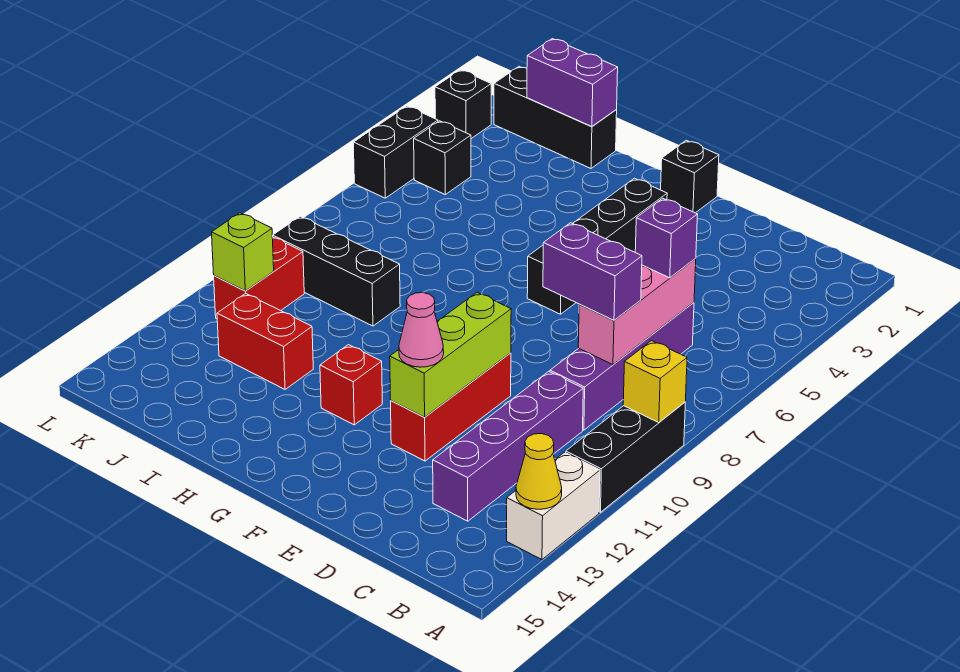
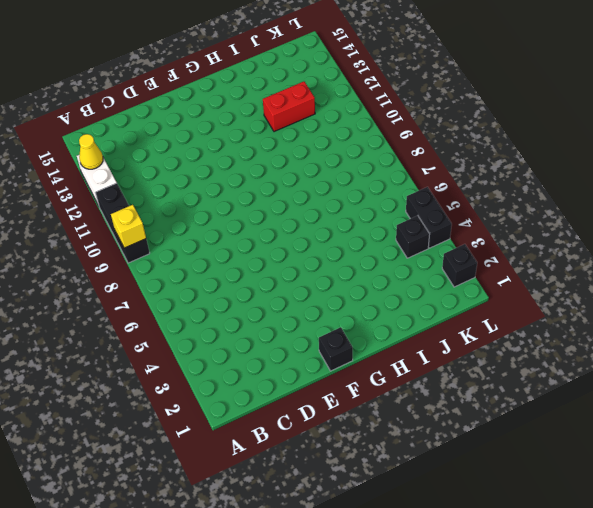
none -> purple 1x4 brick [550,302,694,430]
none -> purple 1x4 brick [433,371,583,521]
none -> red 1x3 brick [391,353,511,461]

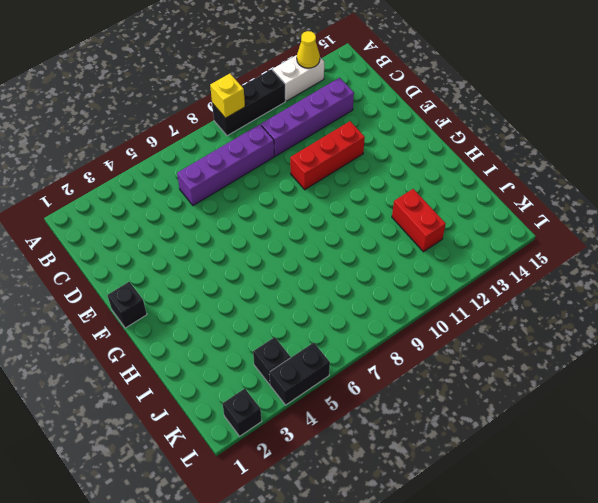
none -> black 1x4 brick [527,178,667,314]
none -> red 1x1 brick [320,345,382,425]
none -> black 1x3 brick [494,67,617,168]

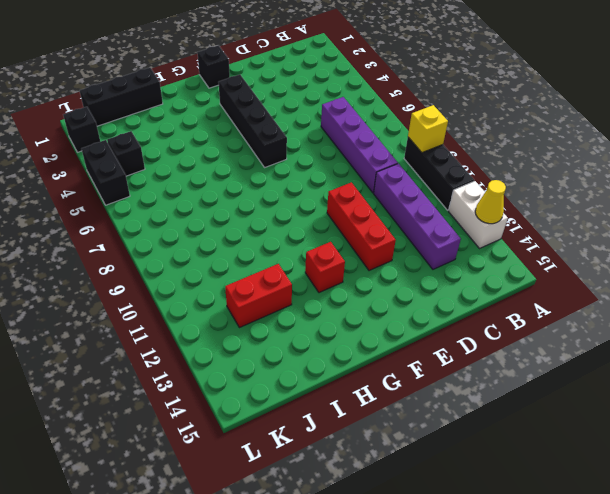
none -> black 1x3 brick [272,216,400,326]
none -> red 1x2 brick [214,237,304,319]
none -> pink 1x3 brick [578,259,696,365]

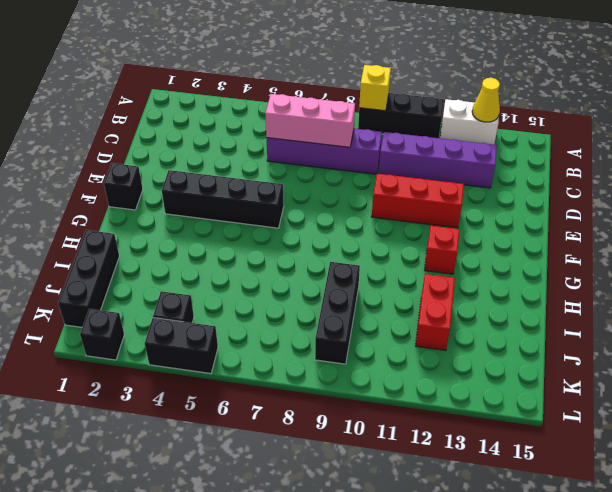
none -> red 1x2 brick [214,237,304,319]
none -> lime 1x3 brick [390,293,511,417]
none -> purple 1x2 brick [527,39,618,126]

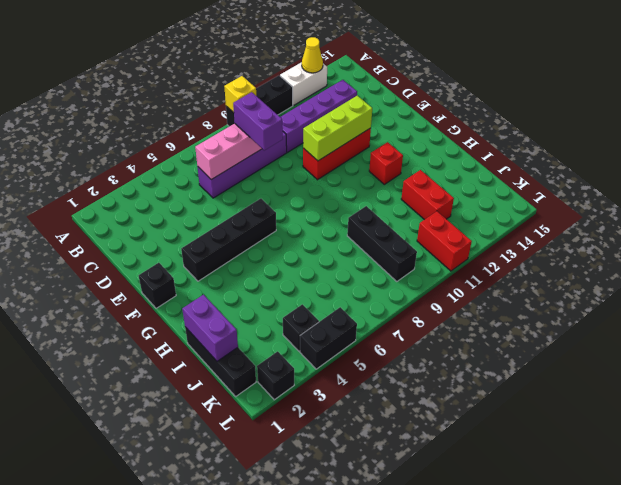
red 1x2 brick [417,211,472,271] -> red 1x2 brick turned to [214,237,304,319]
none -> lime 1x1 brick [212,213,274,291]
none -> purple 1x1 brick [635,198,698,278]
none -> pink 1x1 cone [399,293,444,367]

